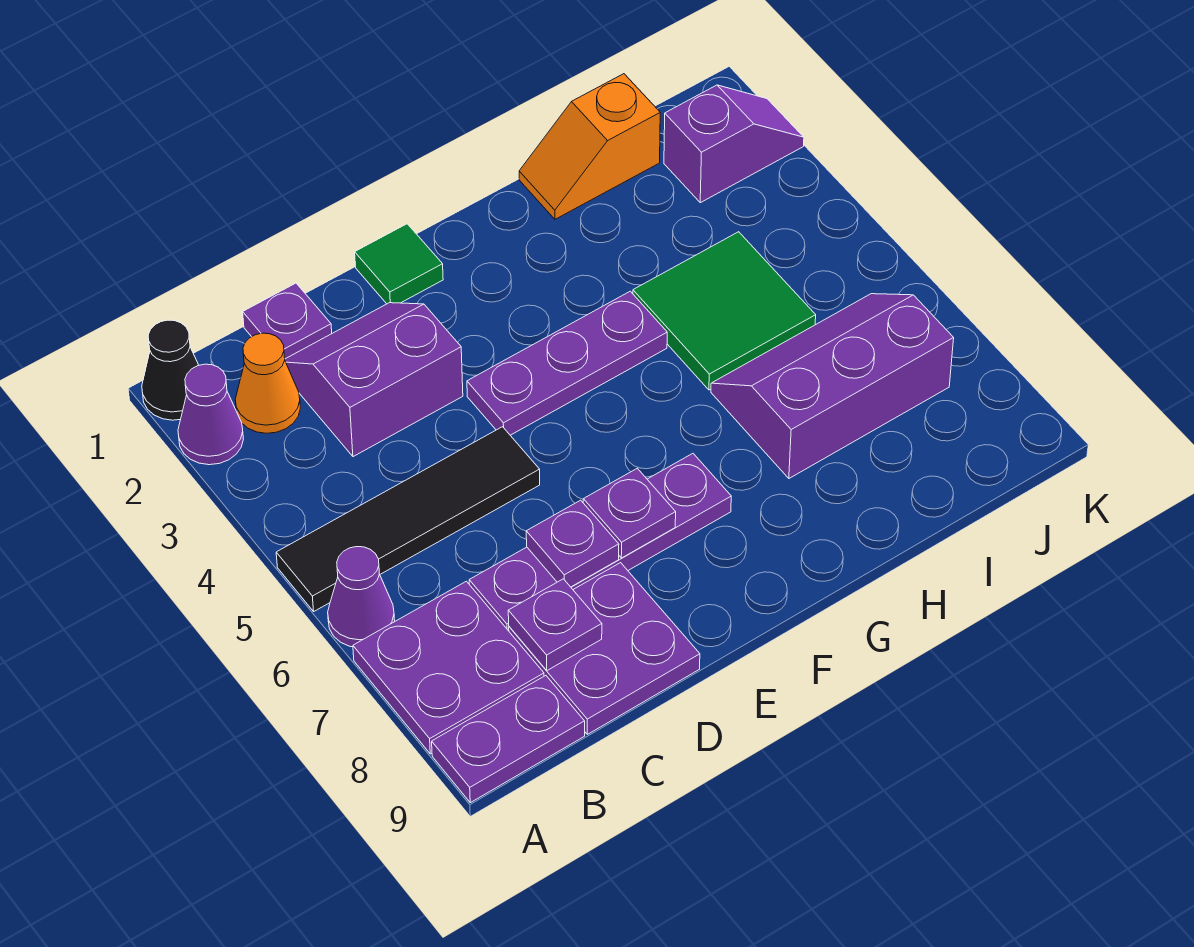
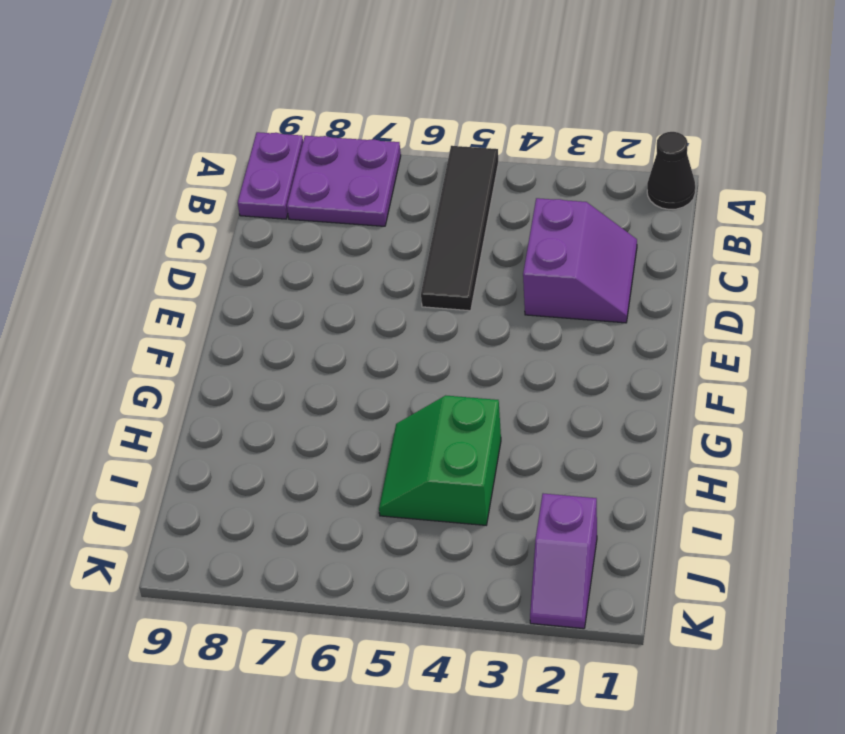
green 2x2 slope [379,395,501,525] -> green 2x2 tile [633,232,816,390]
none -> purple 1x1 cone [178,364,243,465]
none -> purple 1x1 cone [328,547,395,647]
none -> orange 1x1 cone [235,333,300,433]

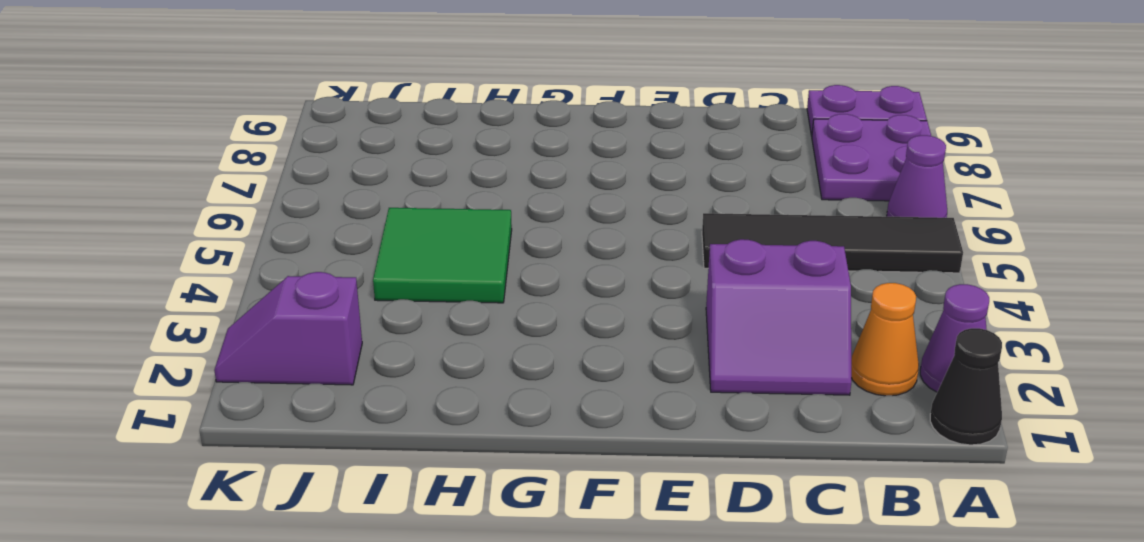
none -> purple 1x1 plate [243,283,332,359]
none -> purple 1x4 plate [469,454,731,631]
none -> purple 2x2 plate [509,563,700,734]

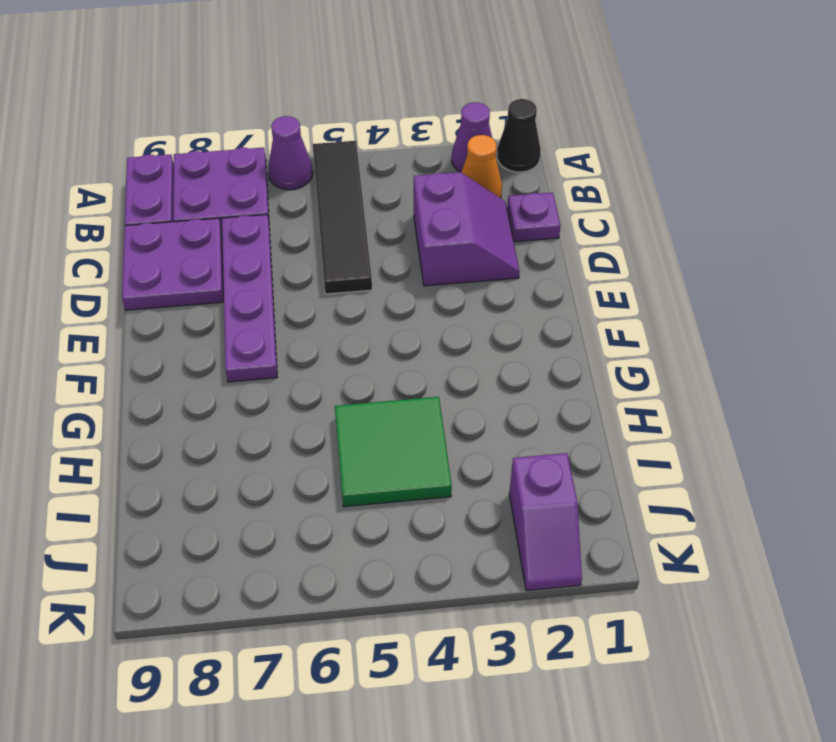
none -> green 1x1 tile [355,224,443,304]
none -> purple 1x3 plate [467,291,667,435]
none -> orange 1x2 slope [519,74,660,219]

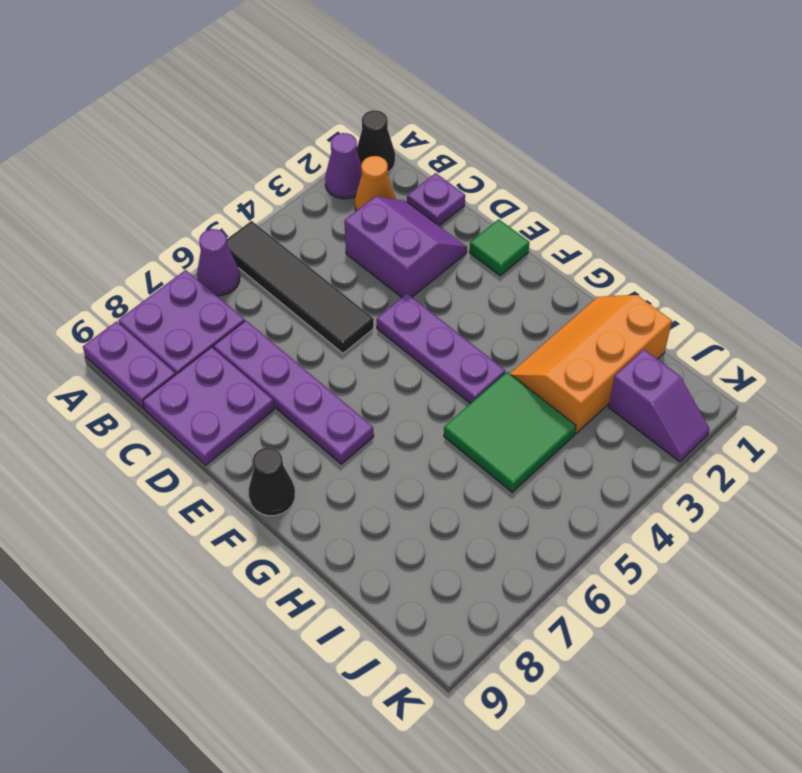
black 1x1 cone [249,448,295,516] -> none
orange 2x3 slope [510,295,672,434] -> orange 1x2 slope [519,74,660,219]
none -> purple 2x3 slope [711,294,954,478]
none -> purple 1x1 plate [508,579,602,671]
none -> purple 1x1 plate [526,500,619,587]

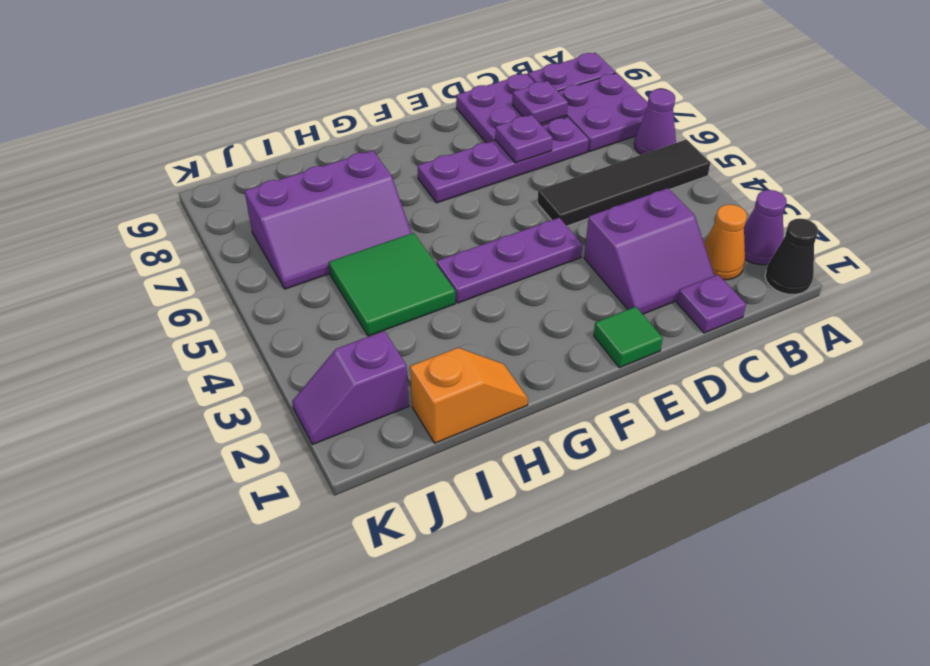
none -> purple 1x1 plate [583,468,676,558]

